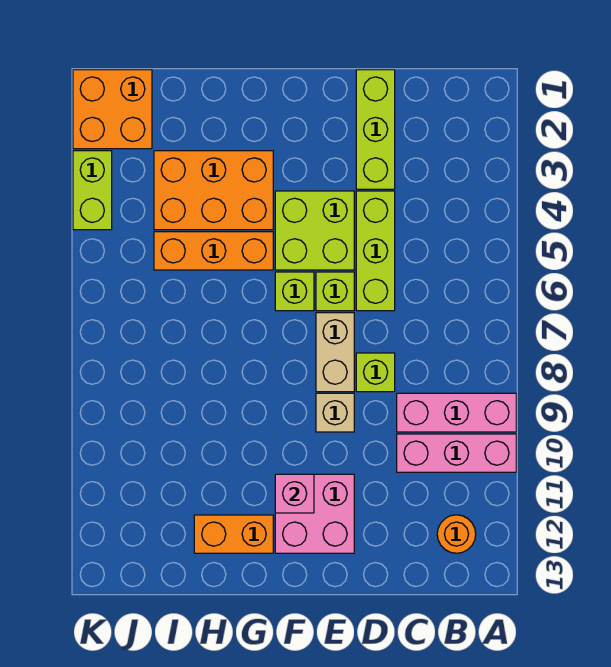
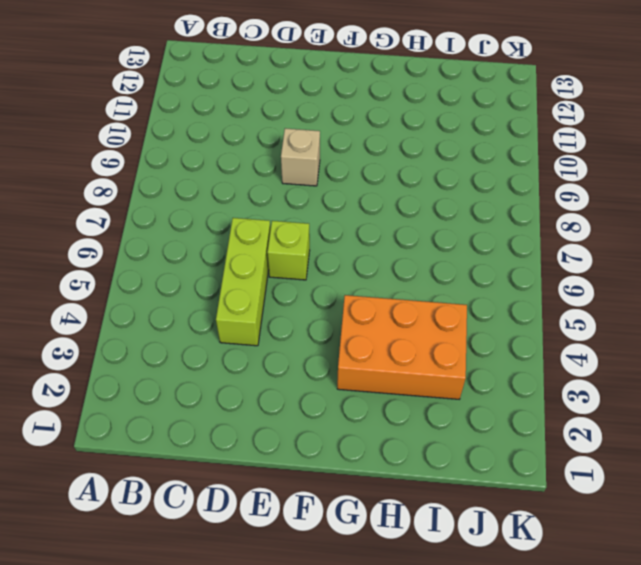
none -> pink 1x3 brick [397,393,516,432]
none -> pink 1x3 brick [397,434,516,472]
none -> orange 1x1 round brick [437,515,476,553]

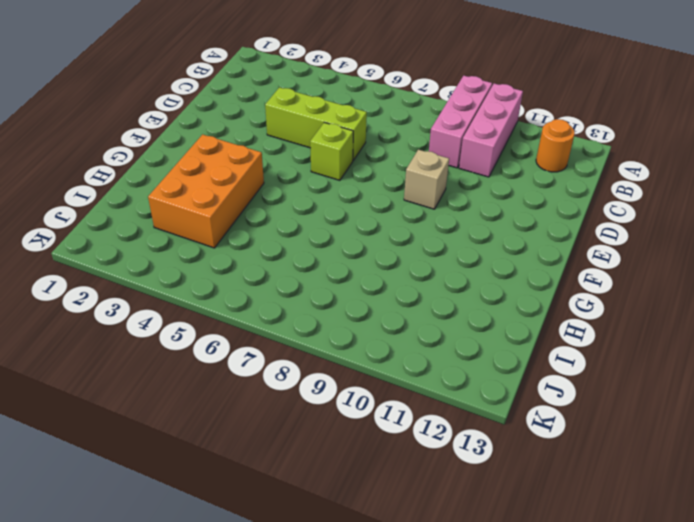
none -> lime 1x3 brick [356,70,395,189]
none -> lime 1x1 brick [356,353,395,392]
none -> lime 2x2 brick [275,191,354,270]

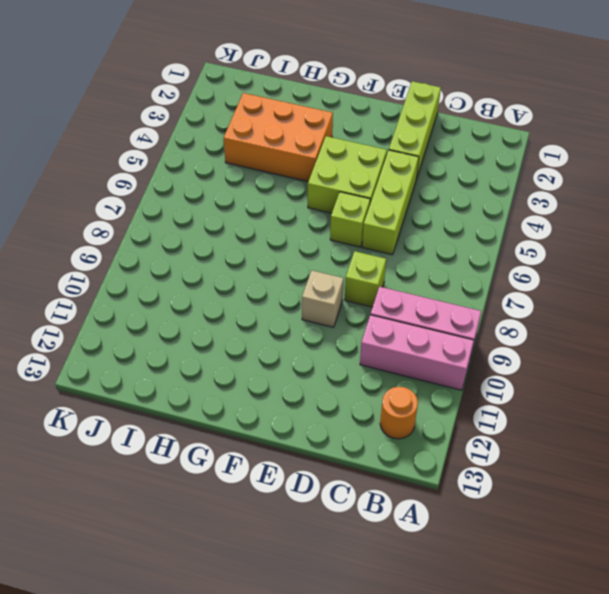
none -> tan 1x2 brick [316,313,354,392]
none -> pink 2x2 brick [275,474,354,553]
none -> lime 1x1 brick [275,272,314,311]

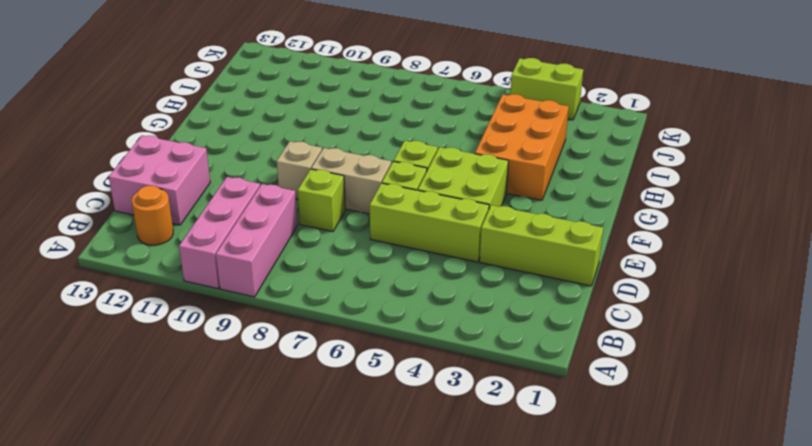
pink 2x2 brick [109,135,210,225] -> pink 2x2 brick moved to [275,474,354,553]
none -> orange 1x3 brick [154,232,273,270]
none -> orange 1x2 brick [194,515,273,553]
none -> orange 2x2 brick [73,70,152,149]

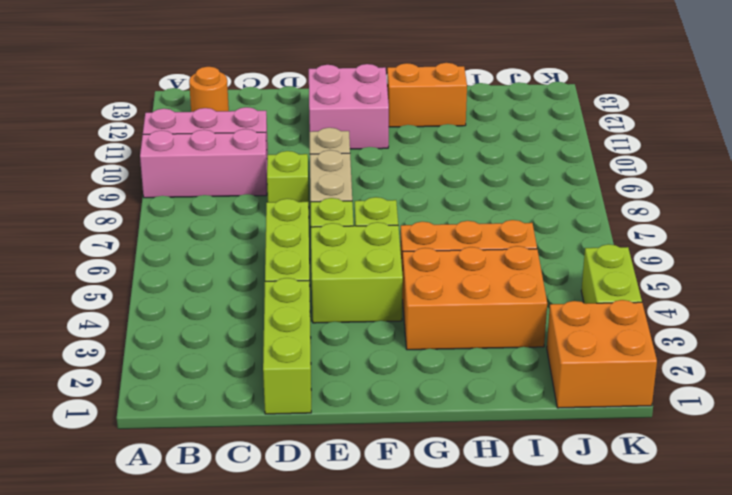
none -> pink 1x1 brick [275,474,314,513]

